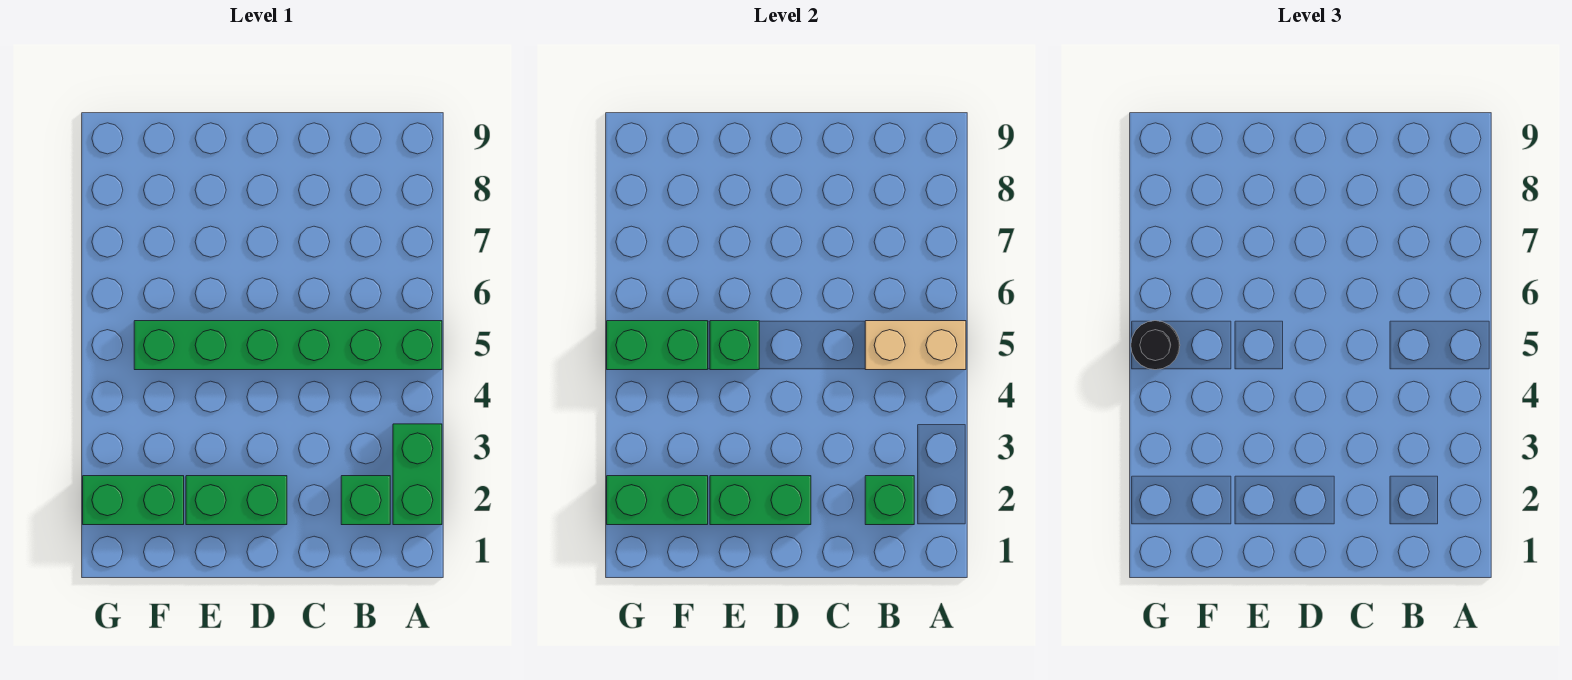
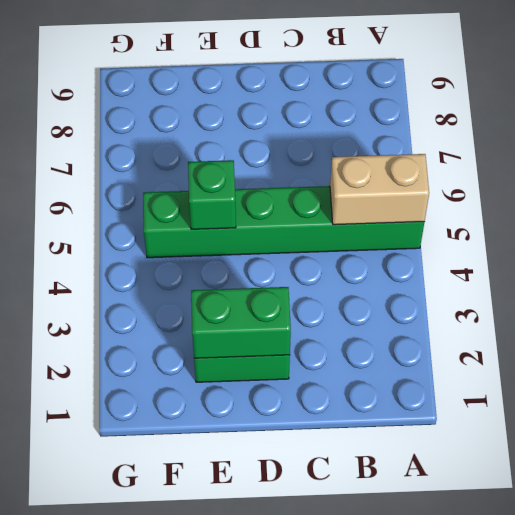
none -> green 1x2 brick [393,424,442,525]
none -> green 1x1 brick [341,476,390,525]
none -> green 1x2 brick [83,476,184,525]

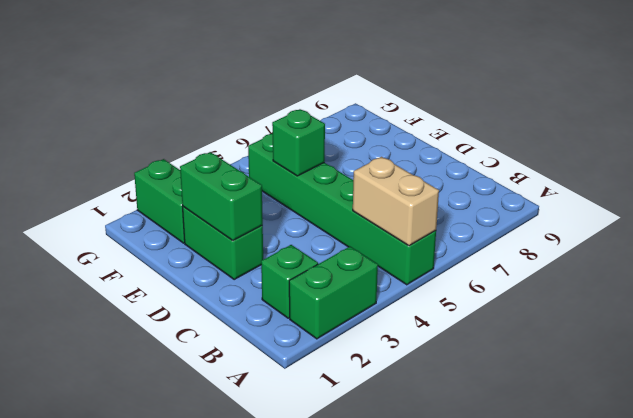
none -> green 1x1 brick [865,476,914,525]
none -> green 1x2 brick [607,476,708,525]
none -> green 1x2 brick [607,321,708,370]

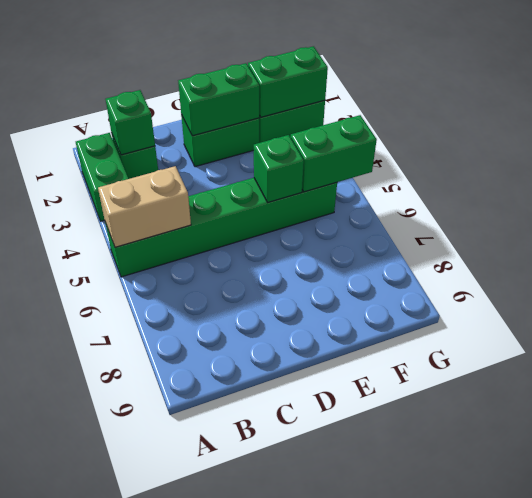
none -> black 1x1 round brick [1131,321,1180,370]

